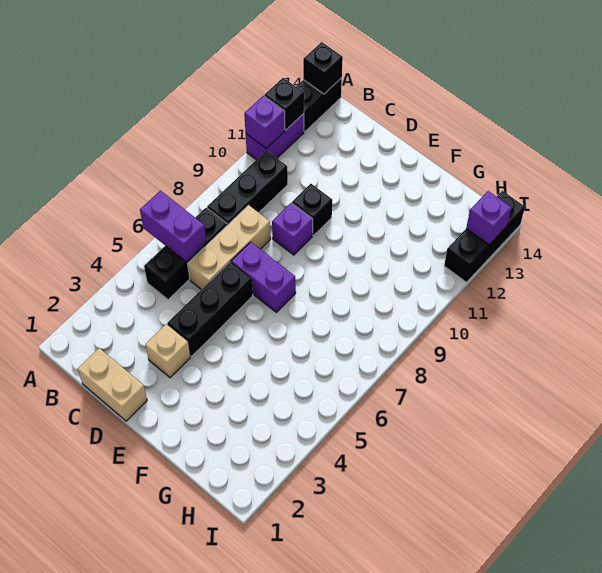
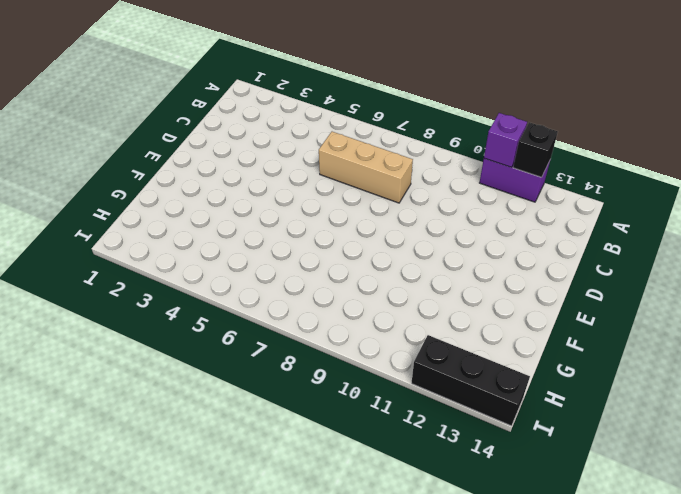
none -> black 1x2 brick [296,78,342,132]
none -> black 1x3 brick [144,208,227,300]
none -> black 1x3 brick [207,151,288,225]

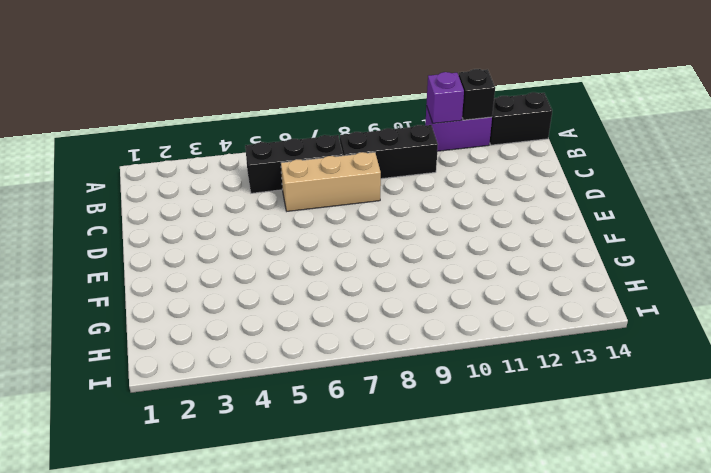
none -> tan 1x2 brick [78,348,147,421]
none -> tan 1x1 brick [145,324,190,378]
none -> black 1x3 brick [167,262,253,356]

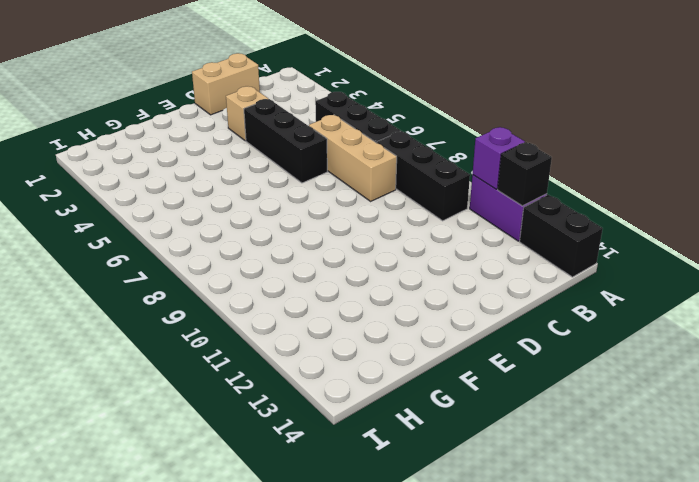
none -> purple 1x2 brick [231,242,296,312]
none -> purple 1x1 brick [272,203,313,255]
none -> black 1x1 brick [292,184,332,235]

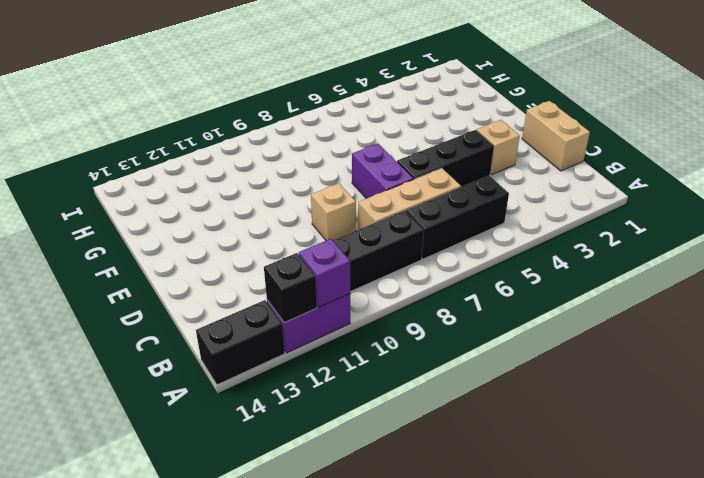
tan 1x1 brick [311,183,356,241] -> purple 1x1 brick [272,203,313,255]
none -> black 1x1 brick [292,184,332,235]
none -> black 1x3 brick [444,191,525,282]
none -> purple 1x2 brick [140,191,206,262]

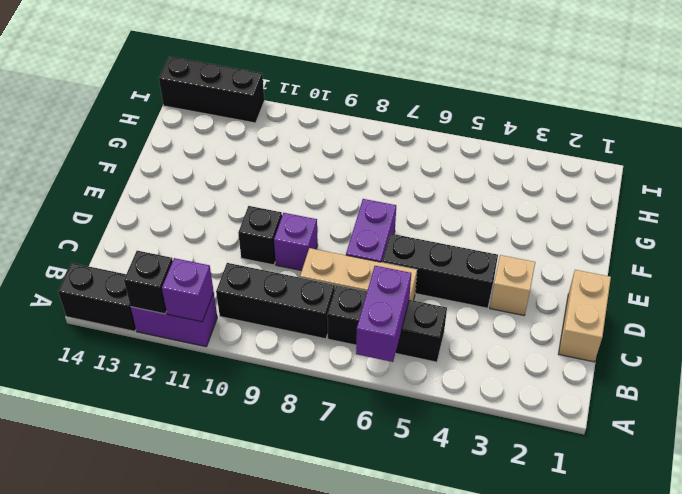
none -> black 1x1 brick [303,42,343,94]
none -> purple 1x1 brick [466,191,511,245]

